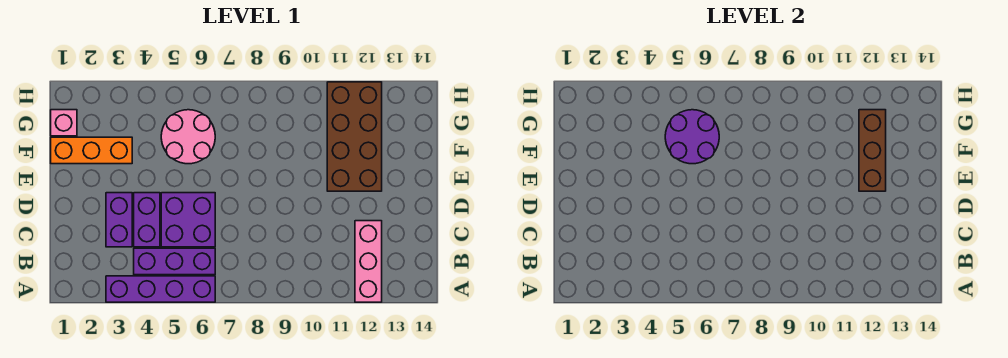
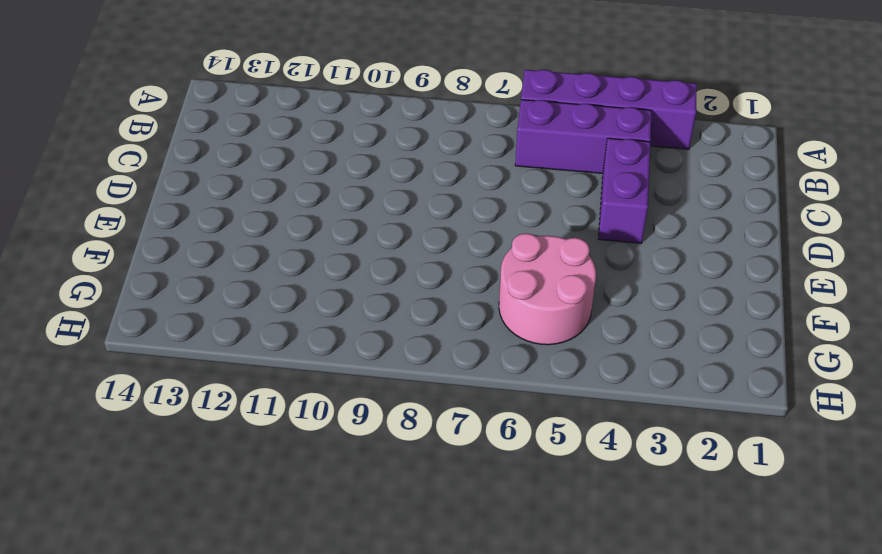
none -> pink 1x3 brick [355,221,382,302]
none -> purple 1x2 brick [106,193,132,247]
none -> purple 2x2 brick [161,193,215,247]

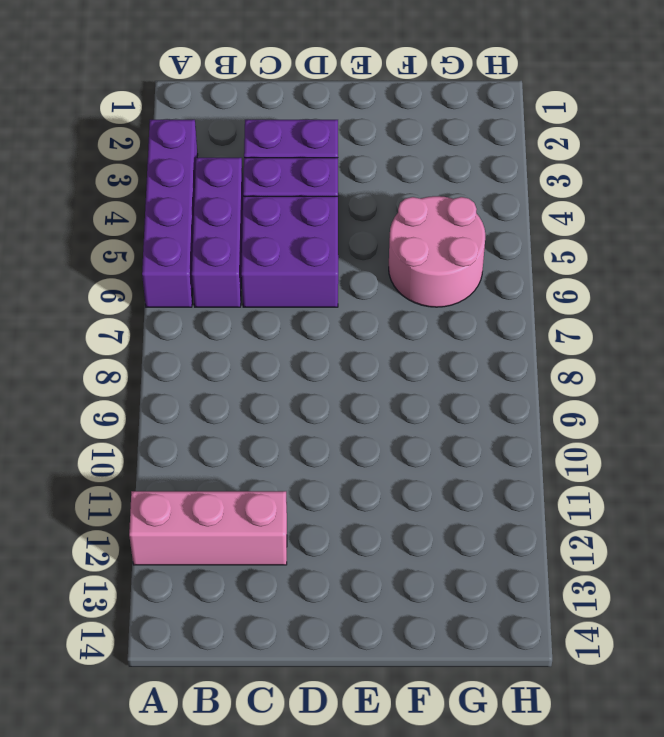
none -> brown 2x4 brick [327,82,382,191]
none -> orange 1x3 brick [51,137,132,164]
none -> pink 1x1 brick [51,110,77,136]

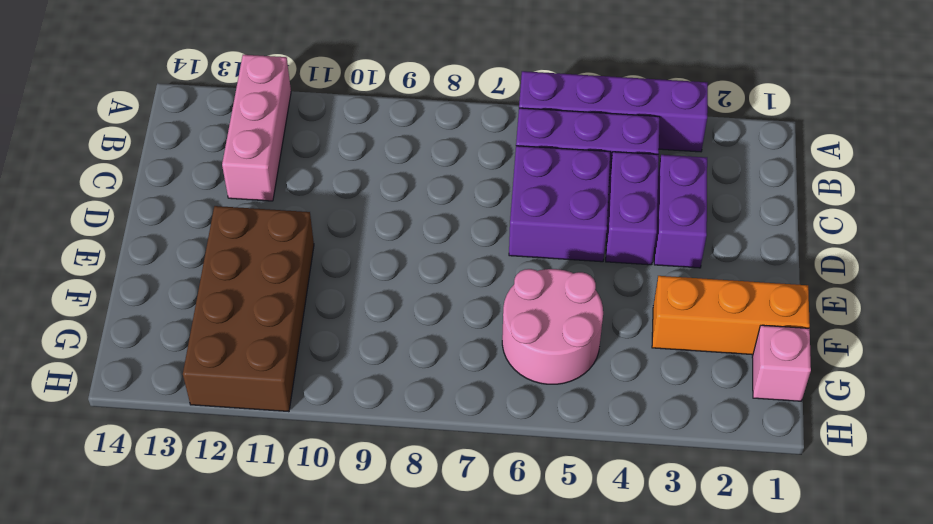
none -> brown 1x3 brick [859,110,886,191]
none -> purple 2x2 round brick [665,110,719,164]

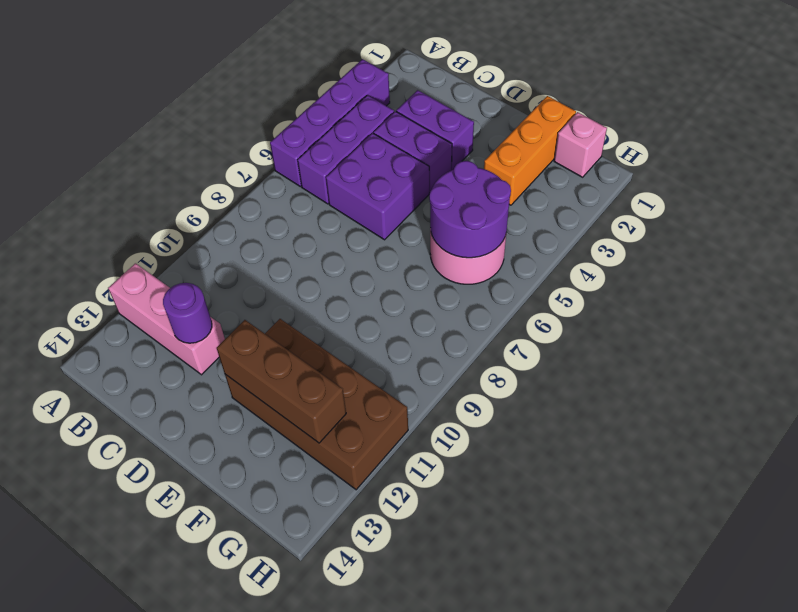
purple 1x1 round brick [163,283,212,343] -> none

